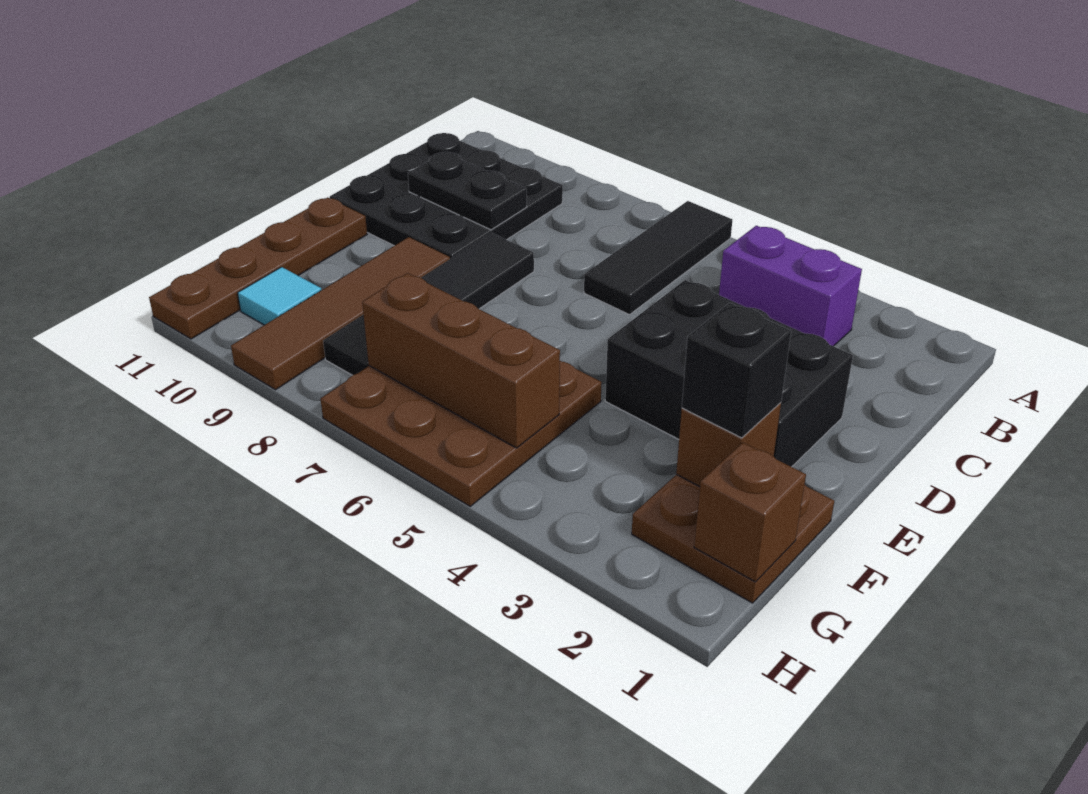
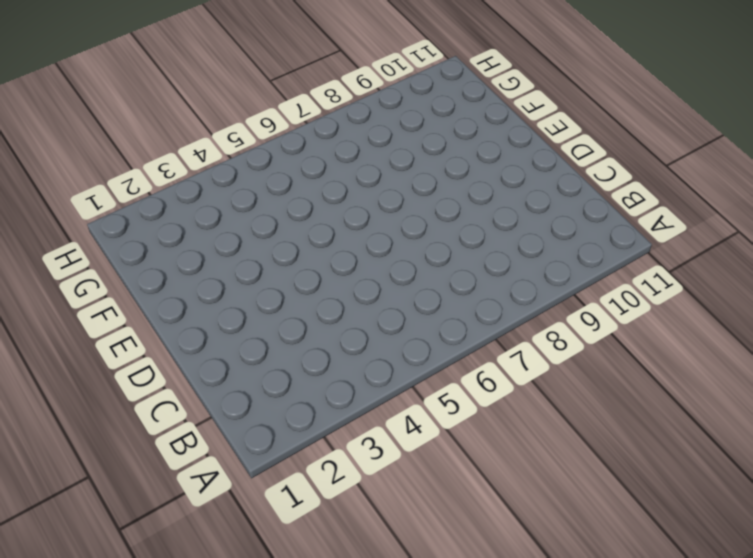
none -> black 1x3 tile [584,201,732,315]
none -> purple 1x2 brick [719,226,862,346]
none -> black 3x3 plate [330,133,563,259]

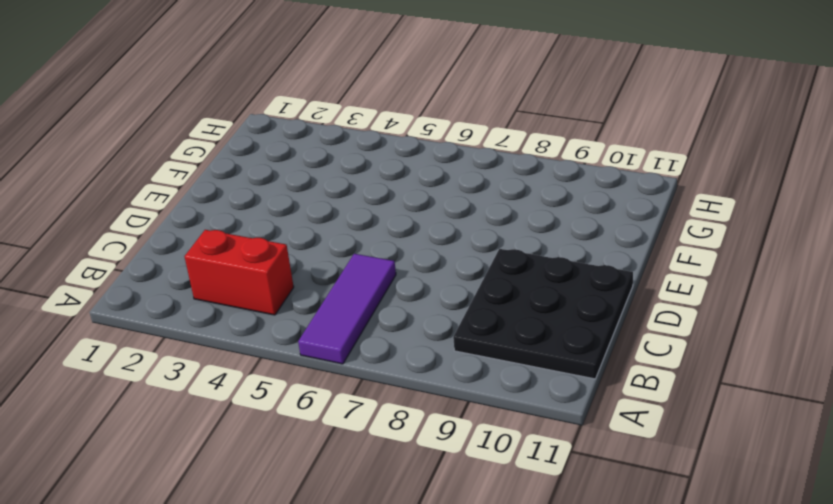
purple 1x3 tile [298,254,396,364] -> black 1x3 tile [584,201,732,315]
red 1x2 brick [185,230,294,315] -> purple 1x2 brick [719,226,862,346]
none -> black 2x3 brick [605,280,853,467]
none -> black 1x4 tile [323,233,534,375]
none -> brown 1x4 tile [231,237,450,390]

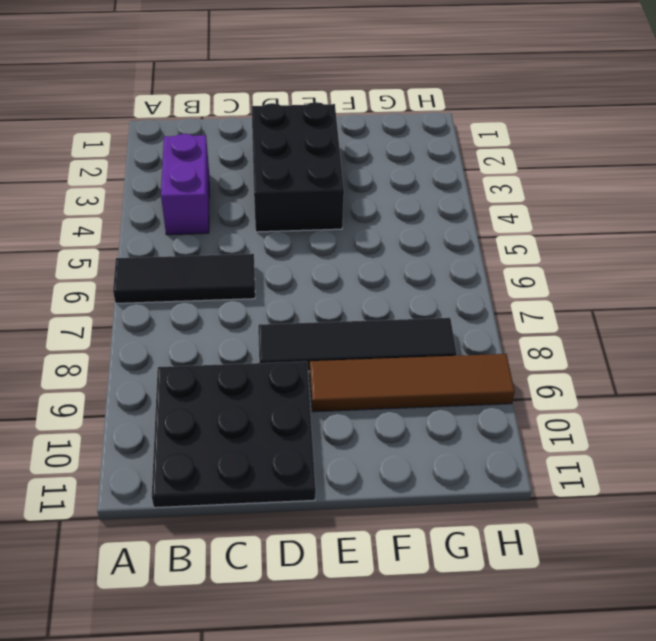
none -> brown 1x4 plate [149,198,367,339]
none -> brown 2x2 plate [632,475,834,603]
none -> brown 3x3 plate [321,361,602,506]

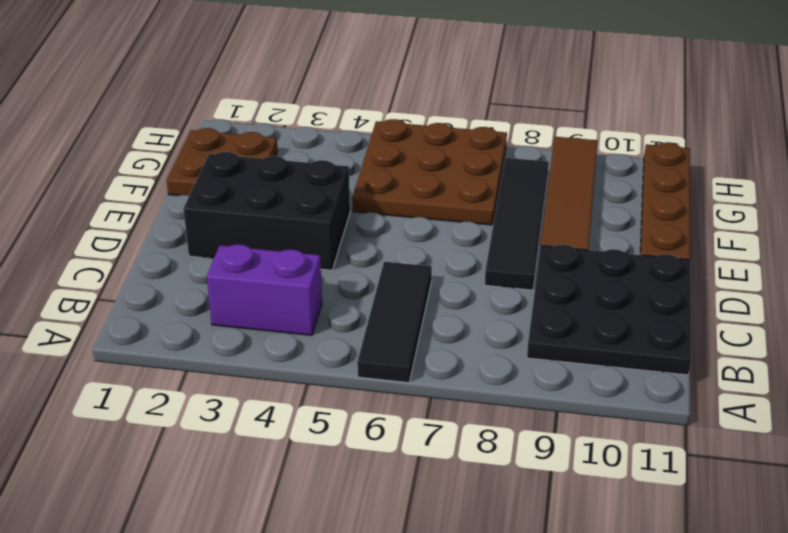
none -> cyan 1x1 tile [238,267,321,325]
none -> black 1x2 plate [408,152,527,230]
none -> brown 1x1 brick [676,403,781,487]

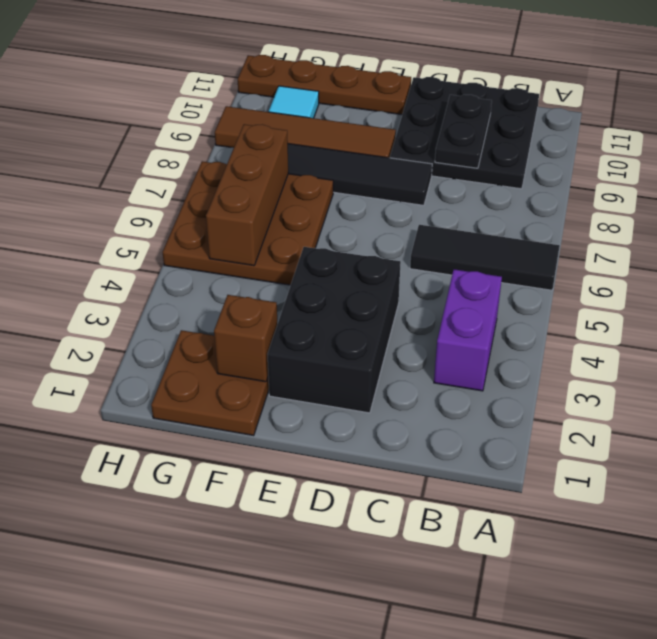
none -> brown 1x1 brick [694,443,806,582]
none -> black 1x1 brick [682,303,791,438]

